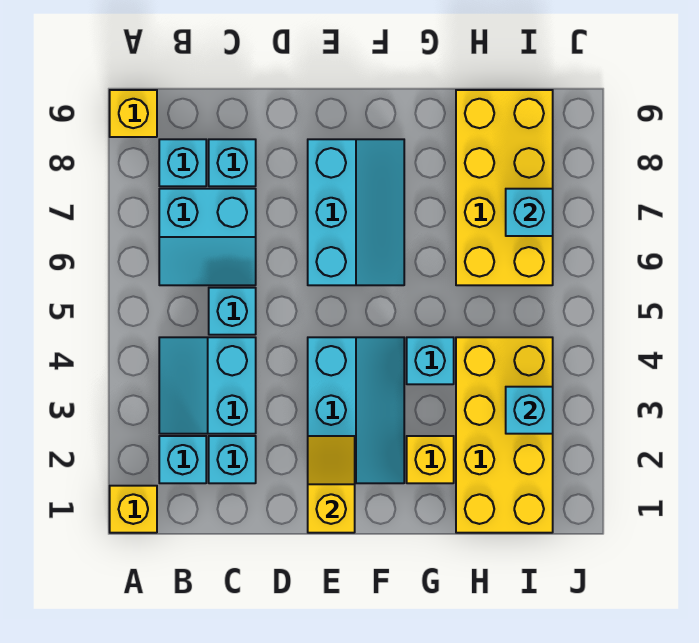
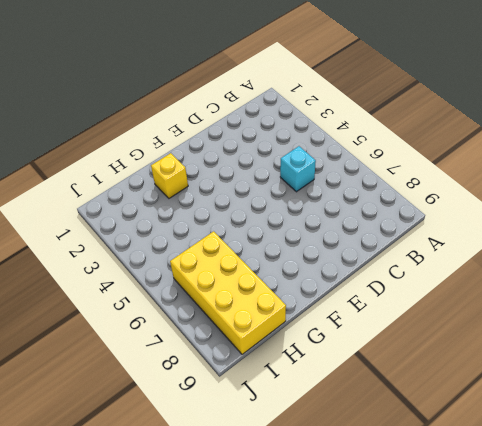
none -> yellow 1x1 brick [110,486,157,533]
none -> yellow 1x1 brick [110,90,157,137]
none -> cyan 1x1 brick [159,436,206,483]

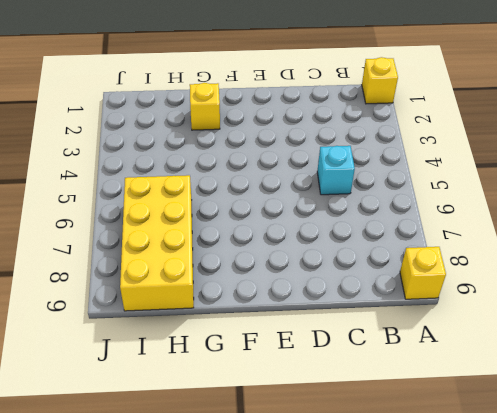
none -> cyan 1x1 brick [159,436,206,483]
none -> cyan 2x2 slope [159,337,256,434]
none -> cyan 2x2 slope [159,189,256,285]

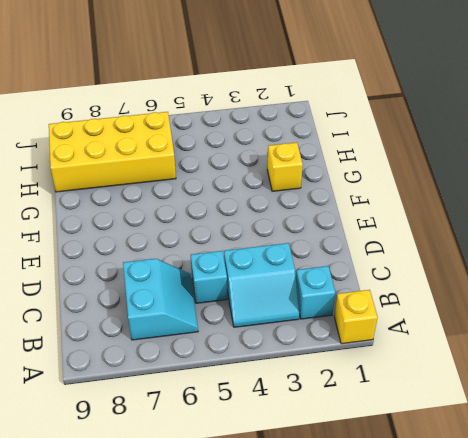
none -> yellow 1x1 brick [110,90,157,137]
none -> cyan 1x1 brick [159,139,206,186]
none -> cyan 1x1 brick [209,436,256,483]

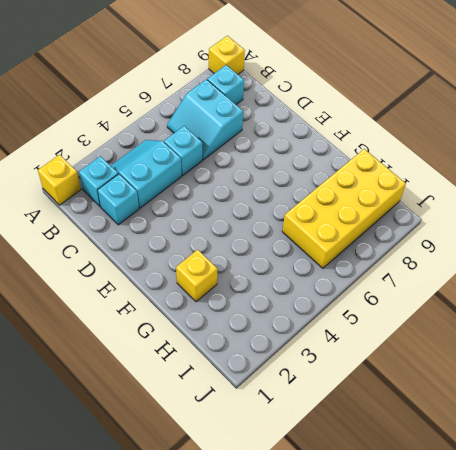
none -> cyan 1x1 brick [209,139,256,186]
none -> cyan 2x3 slope [308,337,404,483]
none -> cyan 2x3 slope [308,139,404,285]

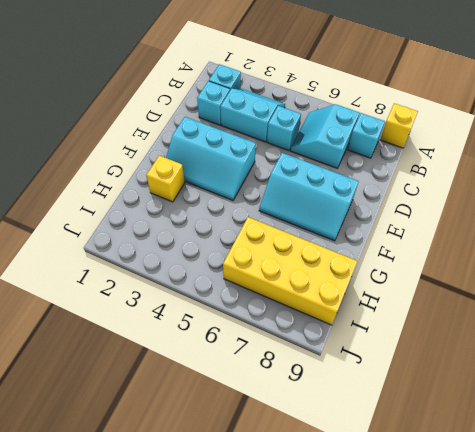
none -> yellow 1x1 brick [110,486,157,533]
none -> cyan 1x1 brick [209,139,256,186]
none -> cyan 1x1 brick [407,337,454,384]

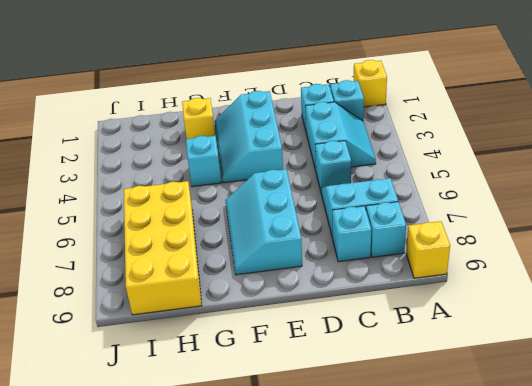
none -> yellow 2x4 brick [456,337,553,533]
none -> yellow 1x2 slope [308,436,355,533]
none -> cyan 1x1 brick [506,387,553,434]

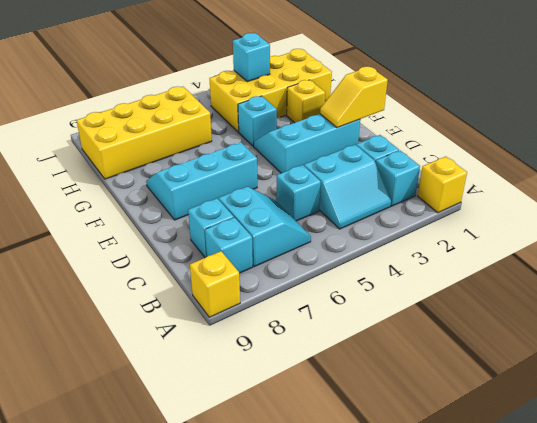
none -> cyan 1x1 brick [506,189,553,236]

